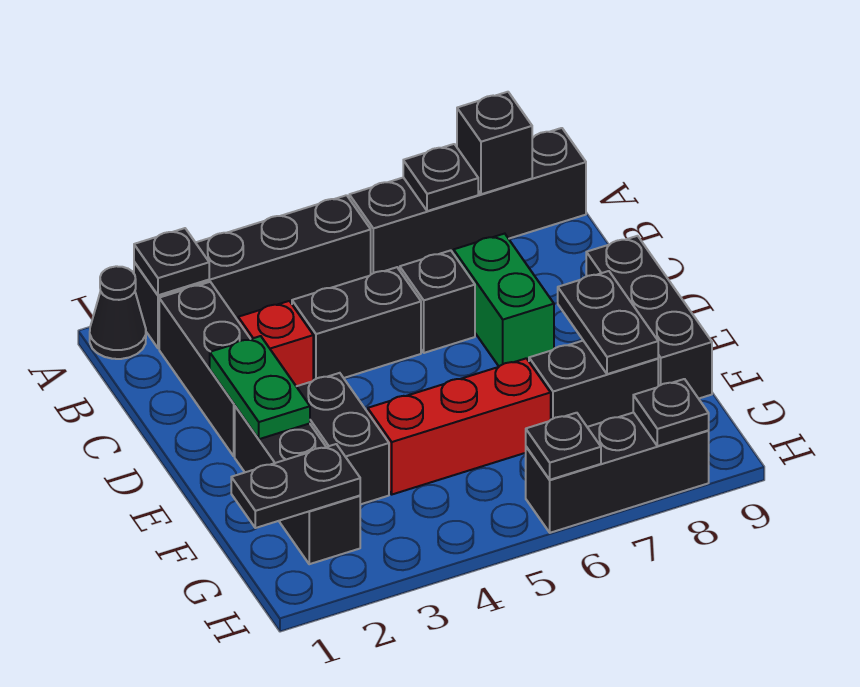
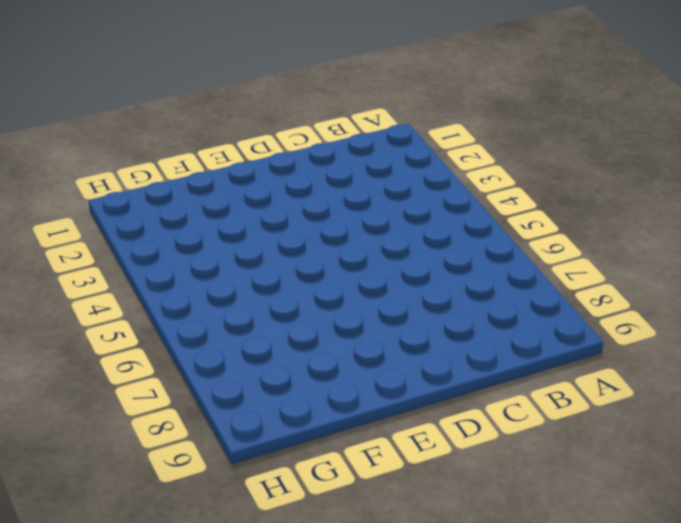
none -> black 1x1 cone [90,266,146,359]
none -> black 1x4 brick [134,195,371,348]
none -> black 1x4 brick [349,128,586,274]

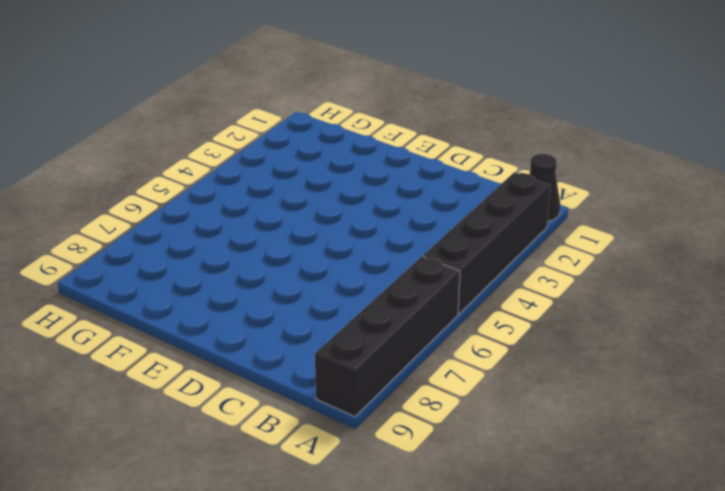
none -> black 1x3 brick [159,282,250,456]
none -> red 1x1 brick [238,301,313,386]
none -> black 1x2 brick [292,267,421,380]

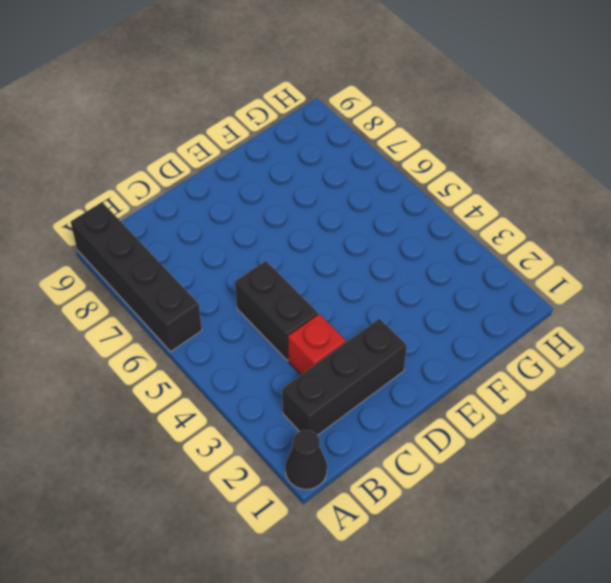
none -> black 1x4 brick [134,195,371,348]
none -> black 1x1 brick [400,250,475,353]
none -> green 1x2 brick [454,234,554,366]

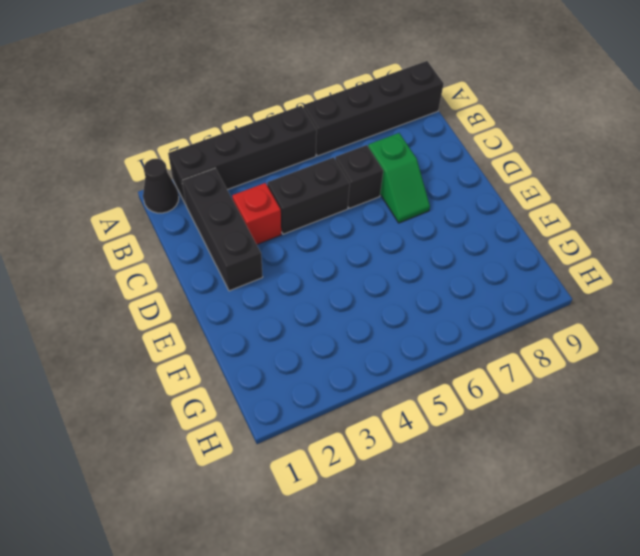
green 1x2 slope [368,133,430,223] -> green 1x2 brick [454,234,554,366]
none -> black 1x3 brick [586,236,712,399]
none -> black 1x3 brick [235,406,360,564]
none -> black 1x2 brick [296,373,389,504]

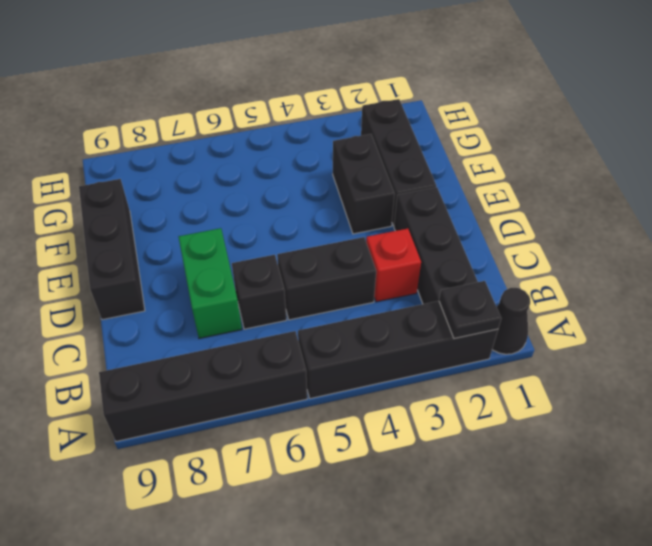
none -> red 1x3 brick [368,358,551,494]
none -> black 1x2 brick [529,341,658,427]
none -> black 1x3 brick [526,413,709,533]

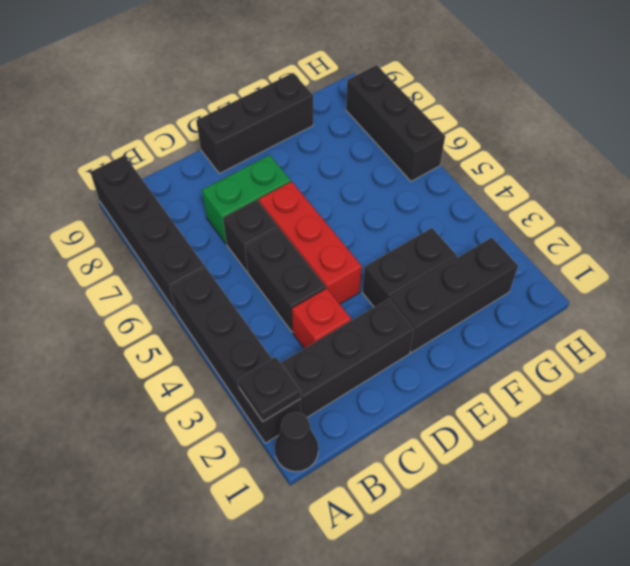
red 1x3 brick [259,181,362,304] -> red 1x3 brick moved to [368,358,551,494]
none -> black 1x2 brick [529,341,658,427]
none -> black 1x1 plate [403,144,478,211]
none -> black 1x1 brick [457,92,532,194]

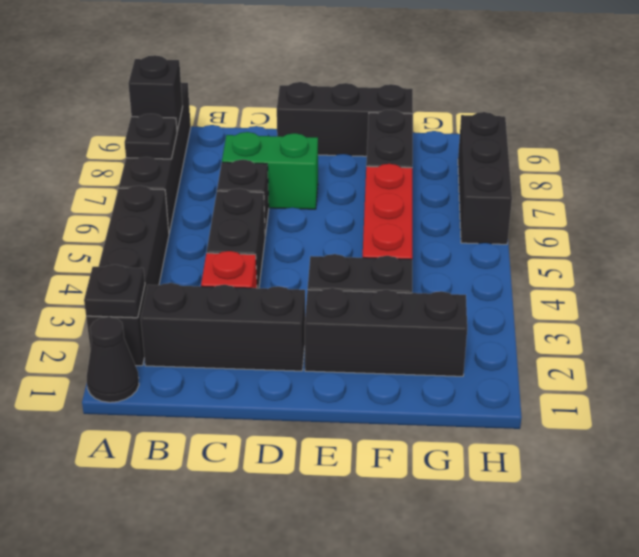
none -> green 1x2 plate [210,336,310,439]
none -> black 1x2 plate [558,271,658,374]
none -> black 1x2 plate [231,444,360,528]

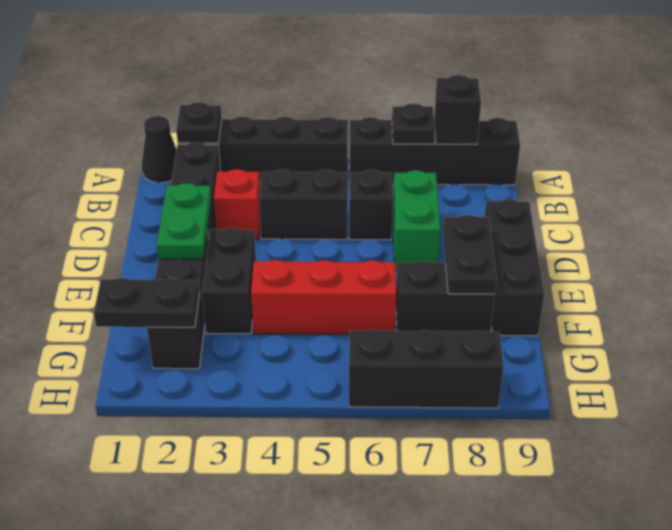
none -> black 1x1 plate [526,413,601,480]
none -> black 1x1 plate [633,379,709,446]

